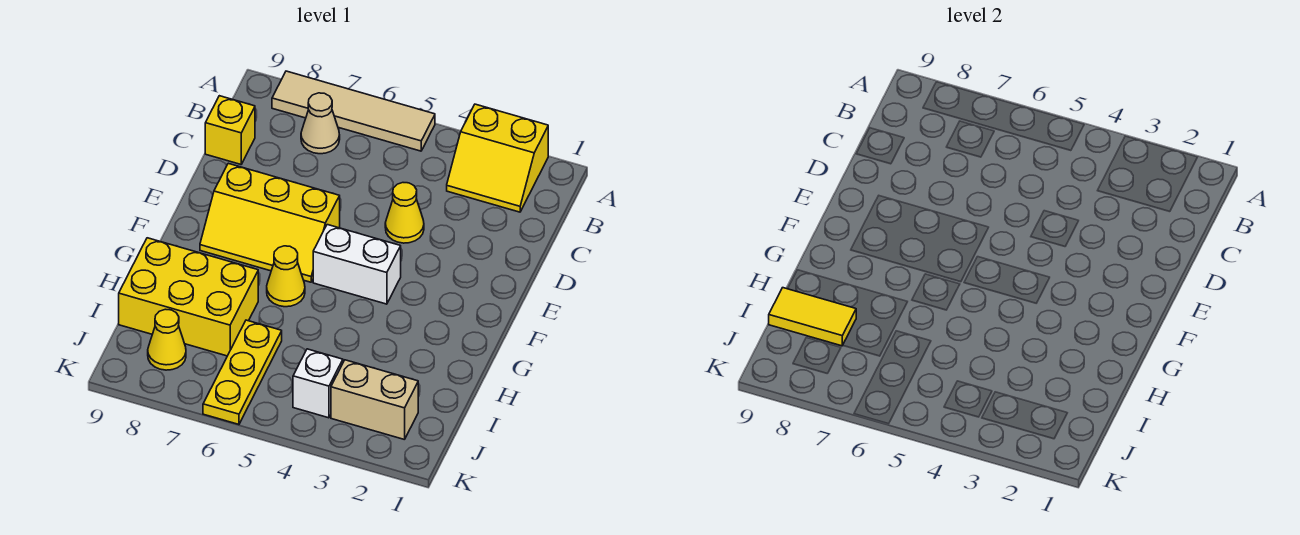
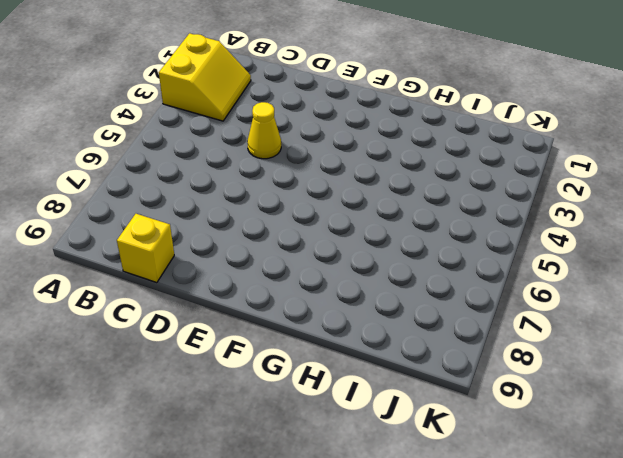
none -> tan 1x4 tile [272,71,435,151]
none -> tan 1x1 cone [301,93,340,154]
none -> yellow 2x3 slope [200,163,340,282]

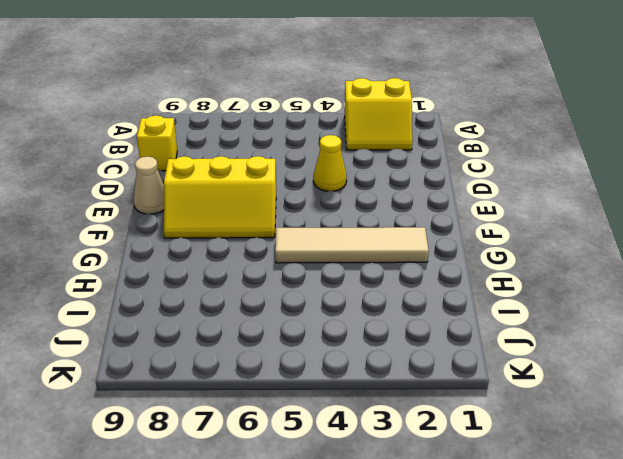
tan 1x1 cone [134,157,164,214] -> tan 1x1 cone moved to [301,93,340,154]
tan 1x4 tile [275,227,429,263] -> tan 1x4 tile moved to [272,71,435,151]
none -> white 1x2 brick [313,225,401,304]
none -> yellow 1x1 cone [267,246,305,307]
none -> yellow 2x3 brick [119,238,258,356]

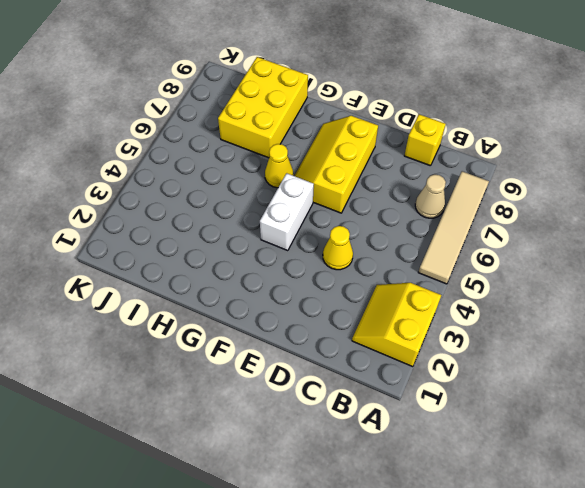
none -> yellow 1x3 plate [203,320,282,424]
none -> tan 1x2 brick [331,360,418,440]
none -> white 1x1 brick [293,349,343,418]

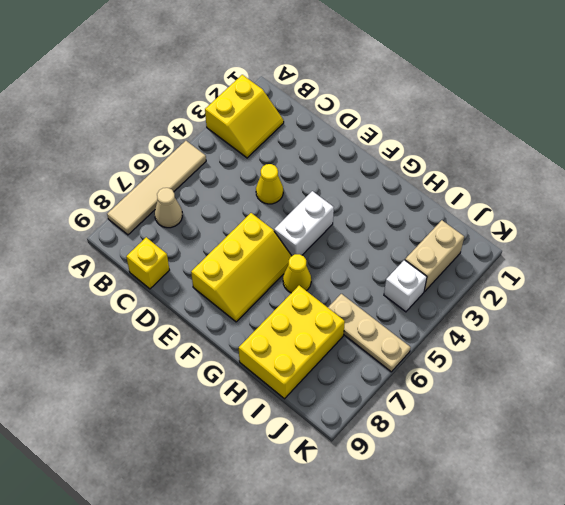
tan 1x3 plate [328,294,411,372] -> yellow 1x3 plate [203,320,282,424]
none -> yellow 1x1 cone [148,309,186,370]
none -> yellow 1x2 tile [769,288,856,346]

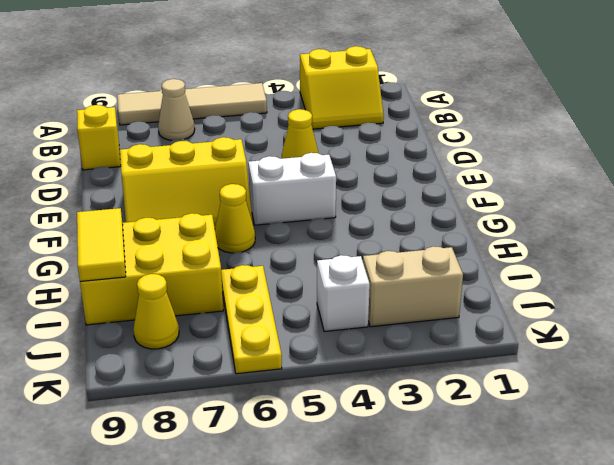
yellow 1x2 tile [77,208,126,281] -> yellow 1x2 tile turned to [769,288,856,346]

